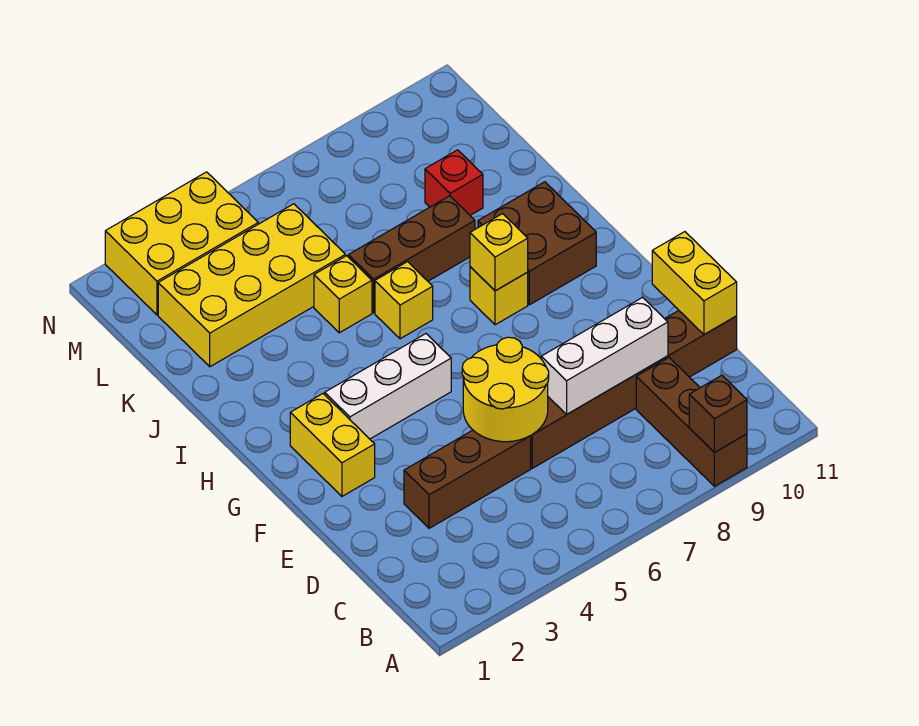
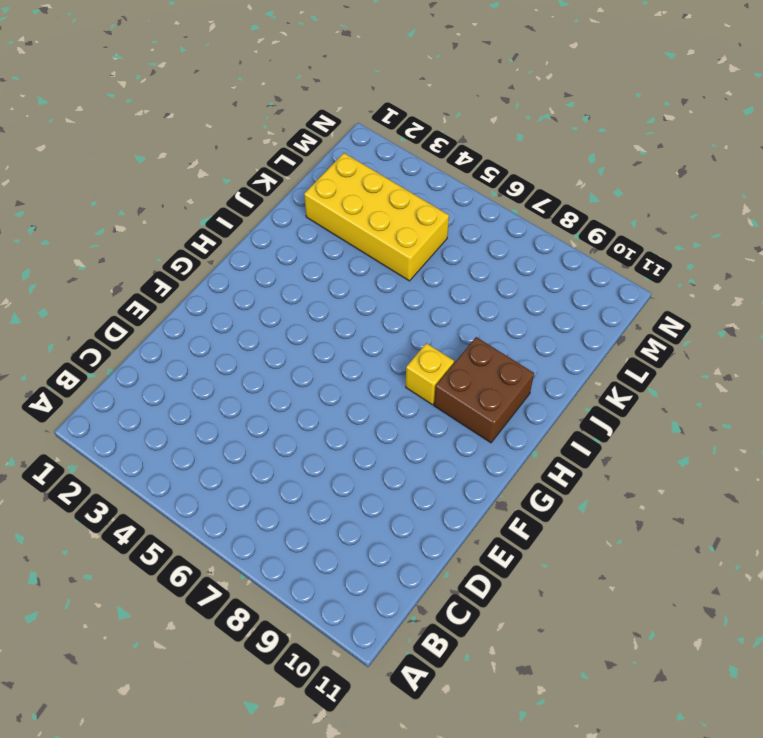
none -> brown 1x3 brick [636,358,747,486]
none -> brown 1x3 brick [404,430,531,528]
none -> brown 1x6 brick [531,311,737,468]

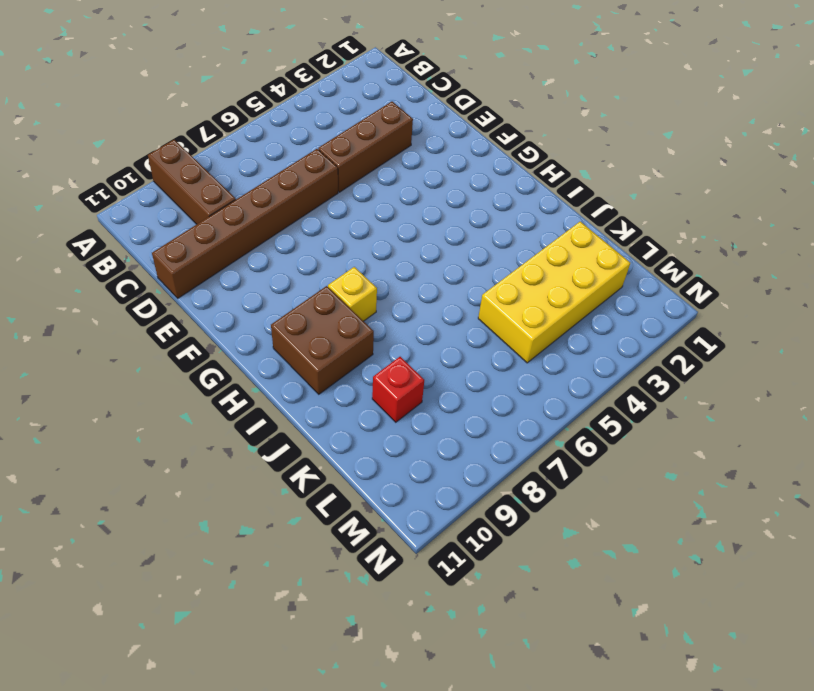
none -> yellow 1x2 brick [290,394,375,496]
none -> white 1x3 brick [325,334,451,439]
none -> yellow 1x1 brick [375,262,433,339]

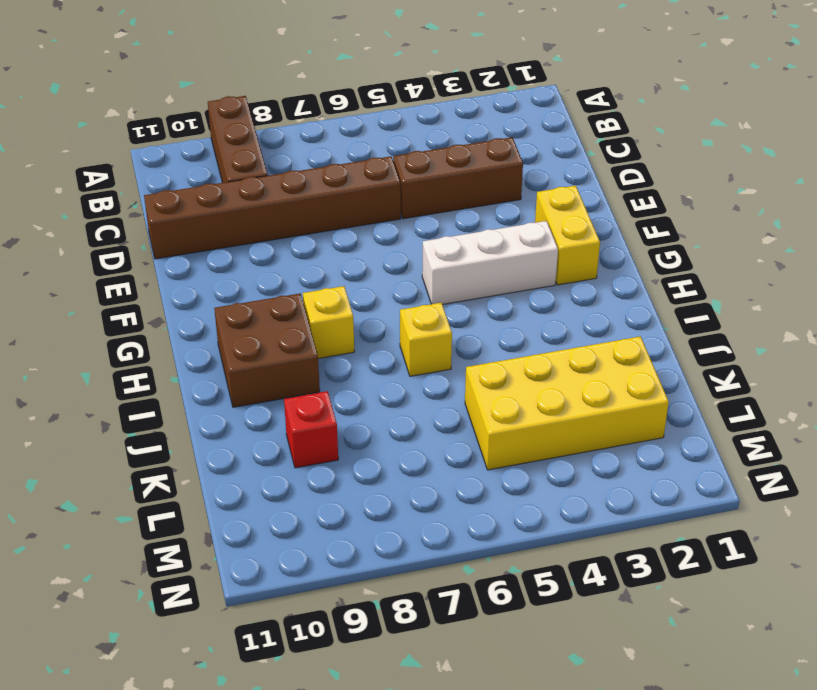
none -> yellow 1x1 brick [314,256,372,333]
none -> brown 1x3 brick [348,196,475,313]
none -> yellow 2x3 brick [105,172,258,315]

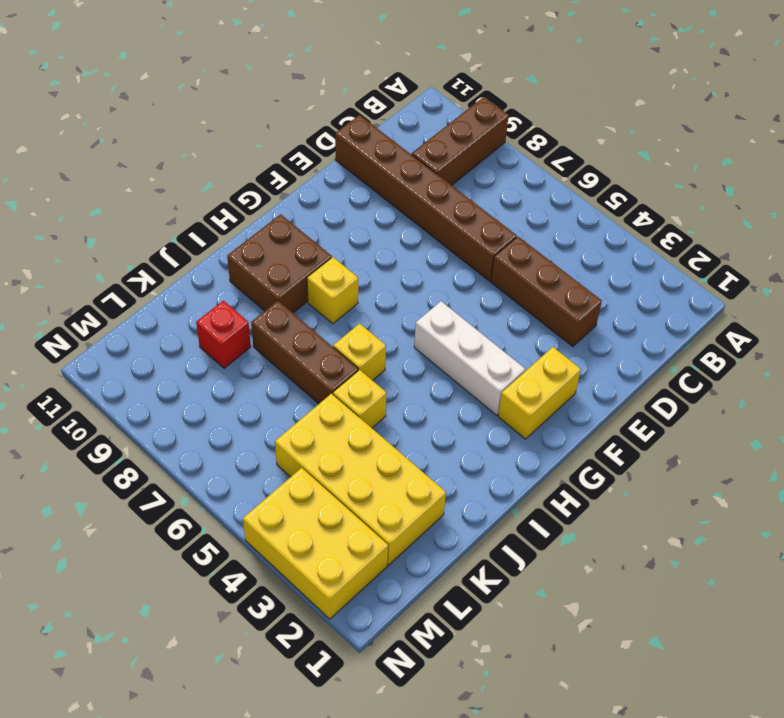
none -> brown 1x1 brick [689,375,747,453]
none -> yellow 2x2 round brick [462,337,549,442]
none -> white 1x3 brick [541,297,668,414]

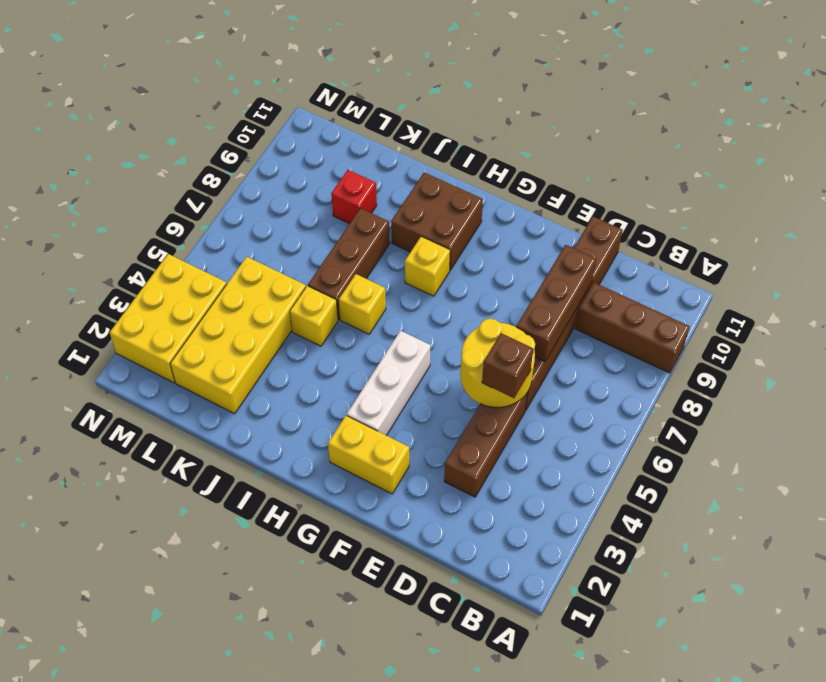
brown 1x1 brick [482,333,533,398] -> brown 1x1 brick moved to [689,375,747,453]
brown 1x3 brick [517,245,596,362] -> white 1x3 brick [541,297,668,414]
none -> yellow 1x2 brick [652,232,737,335]
none -> yellow 1x1 brick [470,214,528,291]

